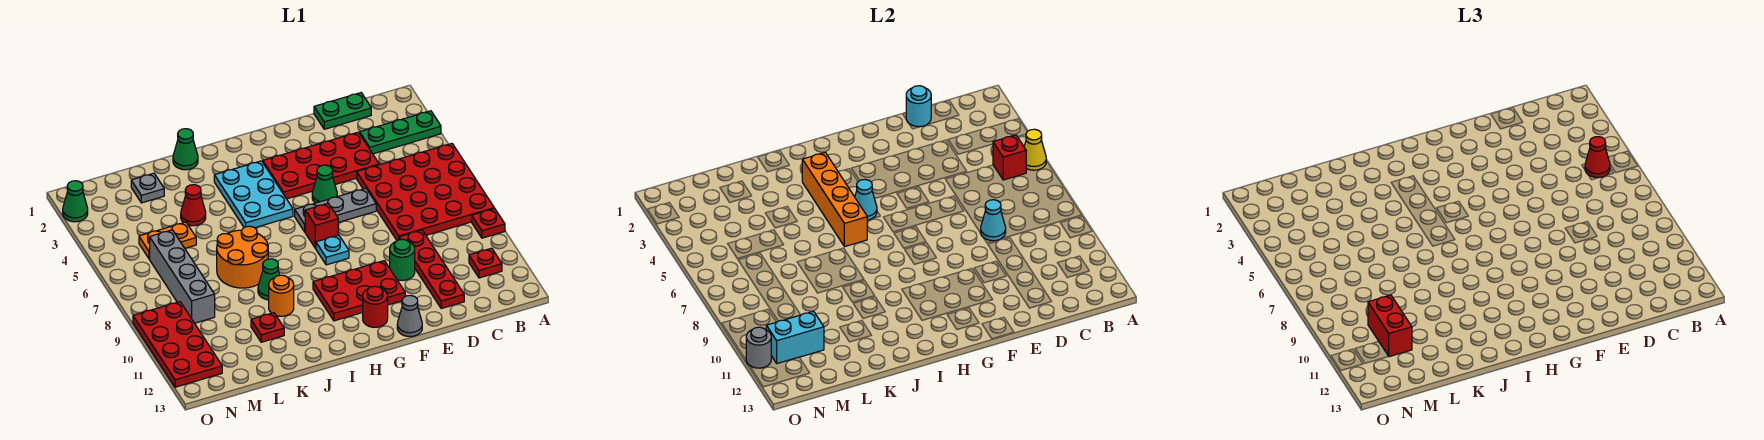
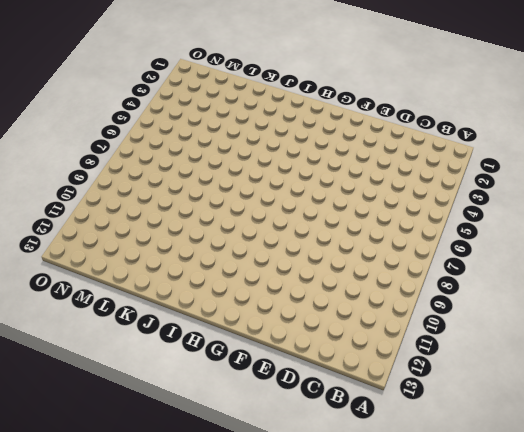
none -> green 1x3 plate [360,111,441,154]
none -> red 4x4 plate [357,144,494,241]
none -> red 1x1 plate [472,208,505,238]
none -> red 1x1 plate [469,248,502,278]

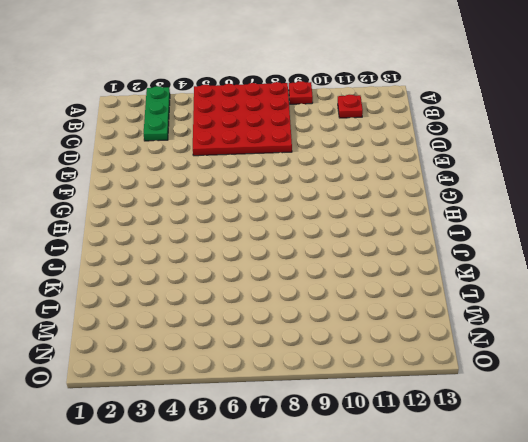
none -> green 1x2 plate [314,93,371,129]
none -> red 2x4 plate [263,132,379,199]
none -> red 1x4 plate [399,230,464,308]
none -> grey 1x3 plate [295,188,376,232]

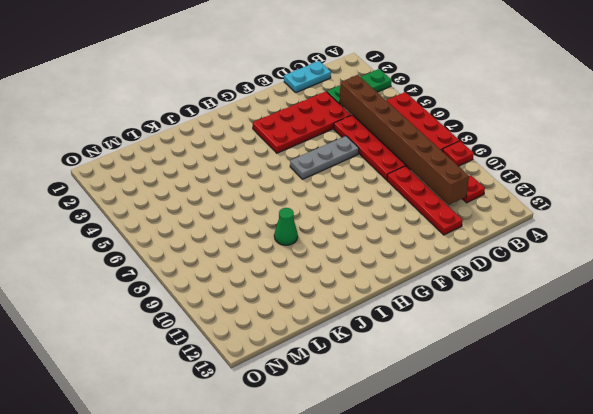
cyan 1x2 plate [284,61,331,93] -> green 1x2 plate [314,93,371,129]
brown 1x8 brick [340,75,469,205] -> none
none -> green 1x1 round brick [390,239,415,281]
none -> green 1x1 cone [312,165,337,203]
none -> red 2x3 plate [313,261,405,321]
none -> grey 1x1 cone [397,295,422,337]

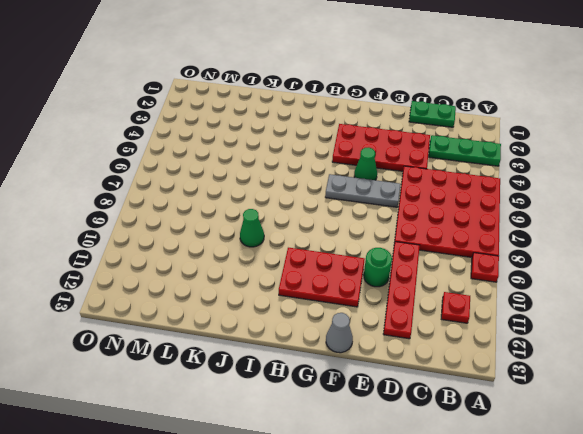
none -> red 1x1 brick [305,203,338,249]
none -> cyan 1x1 plate [316,235,349,265]
none -> red 1x1 round brick [363,286,388,327]
none -> cyan 2x3 plate [214,161,293,228]

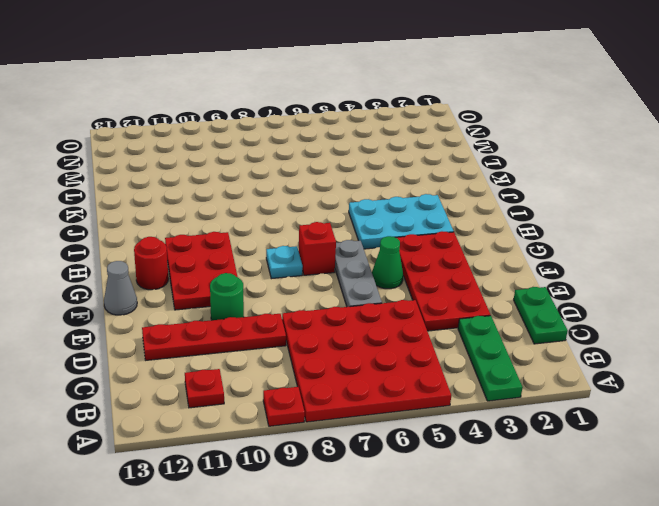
none -> green 1x1 cone [173,129,198,170]
none -> orange 2x2 round brick [217,226,268,288]
none -> green 1x1 cone [258,259,280,300]
none -> orange 1x1 round brick [269,275,294,316]

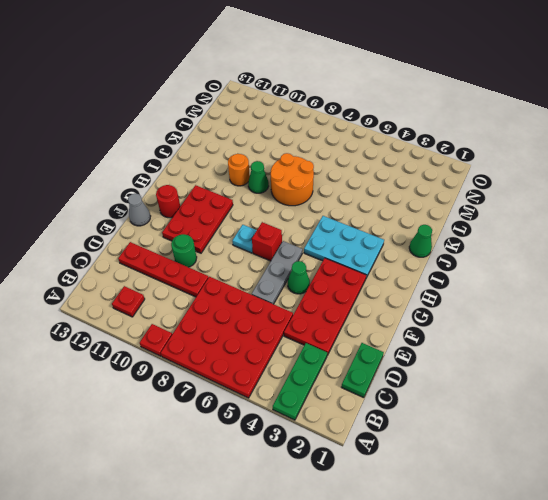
none -> red 1x1 cone [181,185,206,226]
none -> red 1x1 plate [251,313,284,342]
none -> grey 1x1 plate [131,173,164,203]
none -> orange 1x2 plate [139,222,196,259]

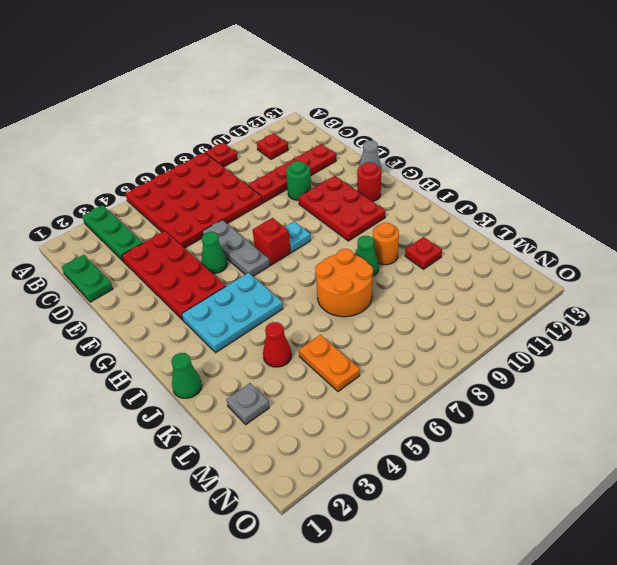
none -> grey 1x4 brick [150,230,215,323]
none -> red 2x4 plate [133,302,222,387]
none -> green 1x1 cone [63,181,88,222]
none -> yellow 1x1 cone [1024,129,1046,170]

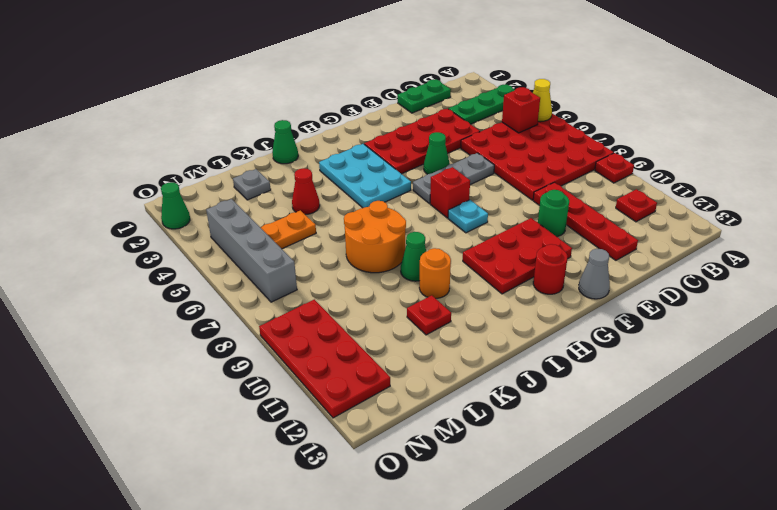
grey 1x4 brick [206,199,297,302] -> grey 1x4 brick moved to [150,230,215,323]
none -> cyan 1x1 round brick [906,86,931,127]
none -> cyan 1x1 cone [981,200,1006,241]
none -> cyan 1x1 cone [855,179,877,220]
none -> orange 1x4 brick [802,153,867,247]

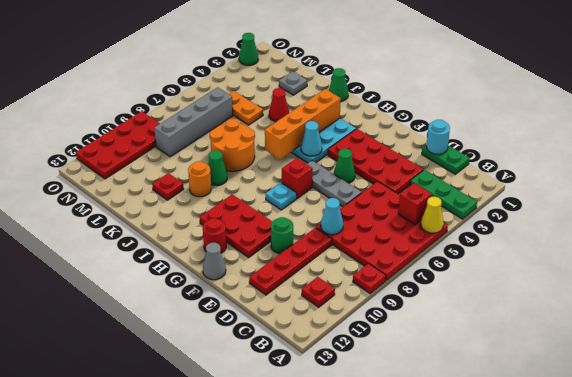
none -> cyan 1x2 brick [766,311,824,363]
none -> grey 1x1 round brick [746,327,771,368]
none -> red 1x1 cone [1585,137,1610,177]
none -> red 1x2 brick [1368,295,1412,357]

